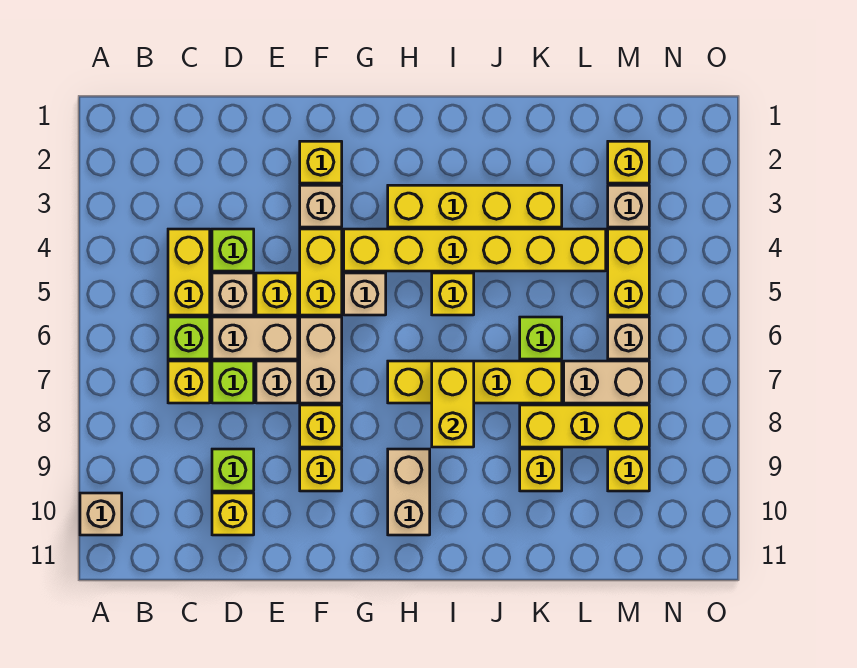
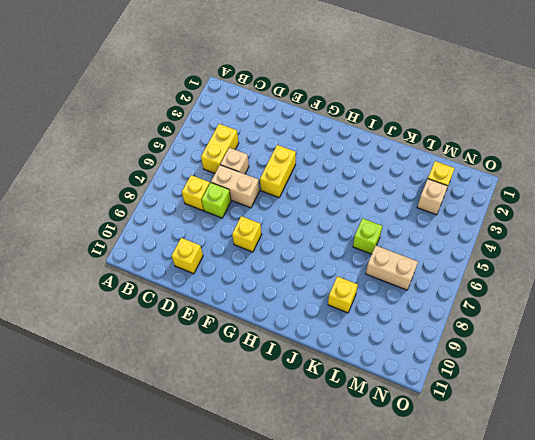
none -> tan 1x1 brick [80,493,122,535]
none -> lime 1x1 brick [168,317,210,359]
none -> lime 1x1 brick [212,229,254,271]
none -> lime 1x1 brick [212,449,254,491]

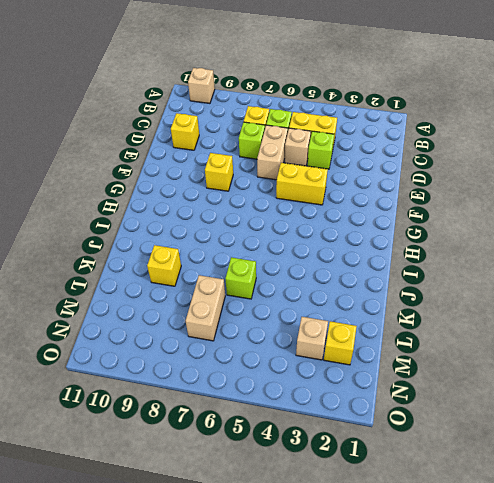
none -> lime 1x1 brick [212,449,254,491]
none -> yellow 1x1 brick [256,273,298,315]
none -> tan 1x1 brick [256,361,298,403]
none -> yellow 1x1 brick [300,141,342,183]

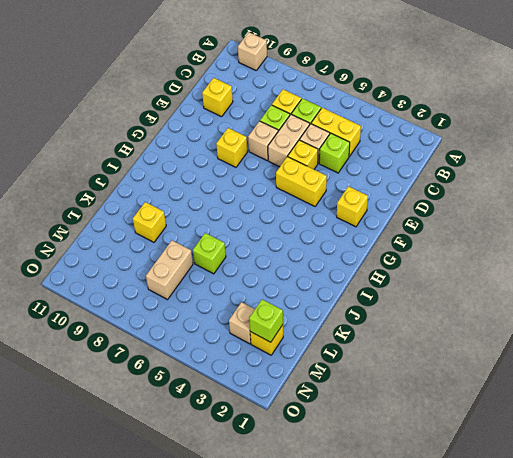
lime 1x1 brick [249,299,283,342] -> lime 1x1 brick moved to [212,449,254,491]
none -> tan 1x1 brick [300,185,342,227]
none -> tan 1x2 brick [300,317,342,403]
none -> yellow 1x1 brick [300,449,342,491]
none -> yellow 1x6 brick [344,229,606,271]

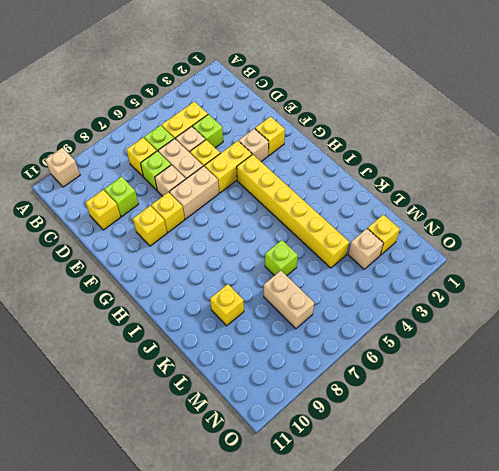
none -> tan 1x1 brick [344,273,386,315]
none -> yellow 1x4 brick [388,185,562,227]
none -> yellow 1x4 brick [388,361,562,403]
none -> tan 1x2 brick [388,449,430,535]

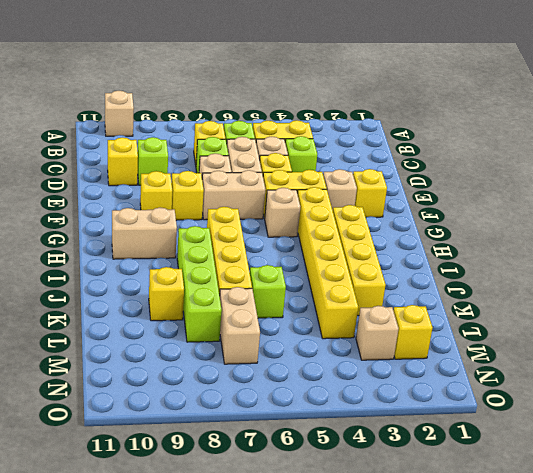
lime 1x4 brick [177,226,222,342] -> yellow 1x3 brick [520,405,649,447]
none -> yellow 1x1 brick [432,273,474,315]
none -> yellow 1x2 brick [608,229,649,315]
none -> tan 1x1 brick [608,317,649,359]
none -> yellow 1x1 brick [608,449,649,491]

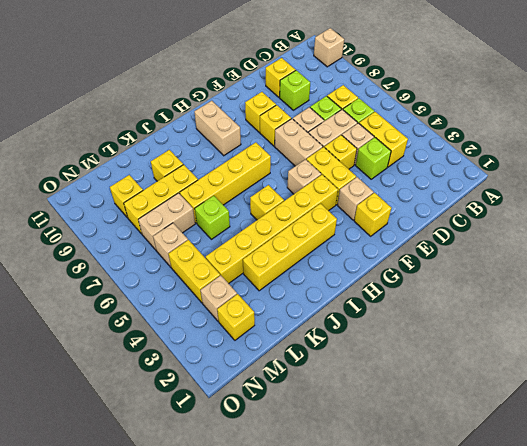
none -> yellow 1x2 brick [432,361,474,447]

